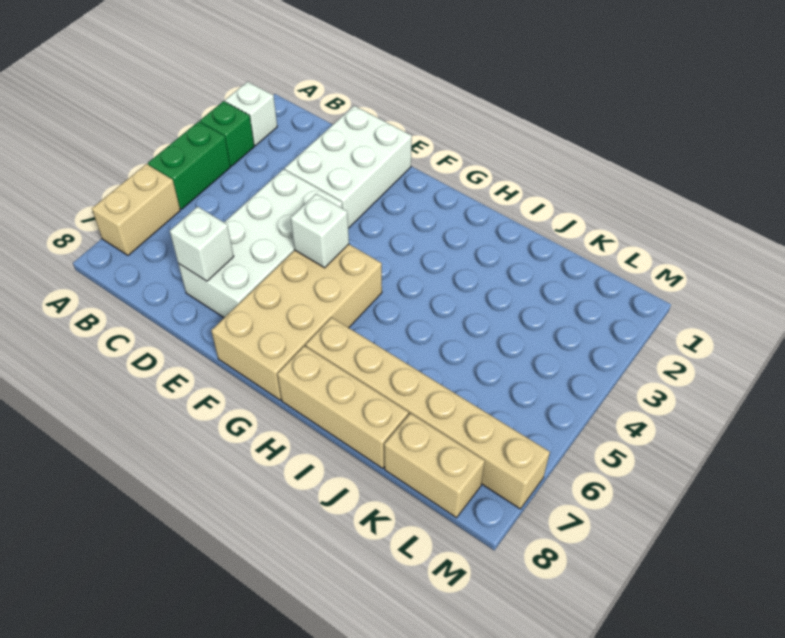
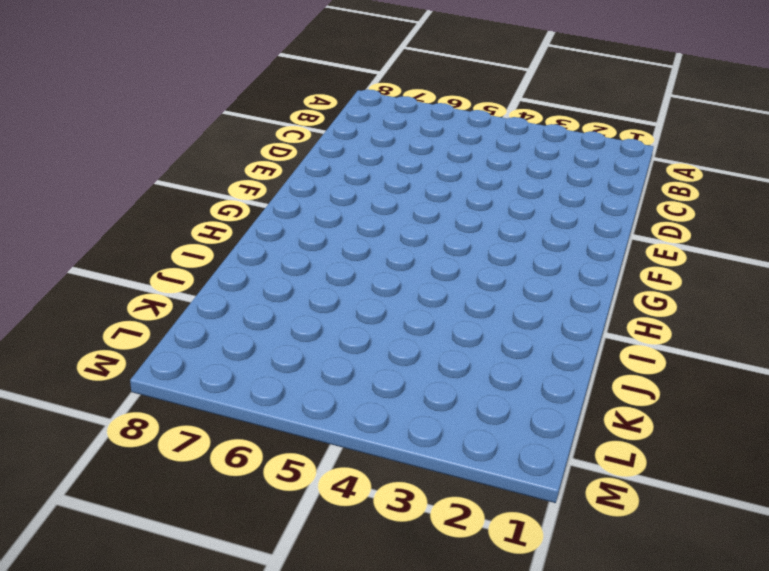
none -> white 1x1 brick [225,82,277,146]
none -> green 1x1 brick [200,101,254,166]
none -> green 1x2 brick [148,121,230,209]

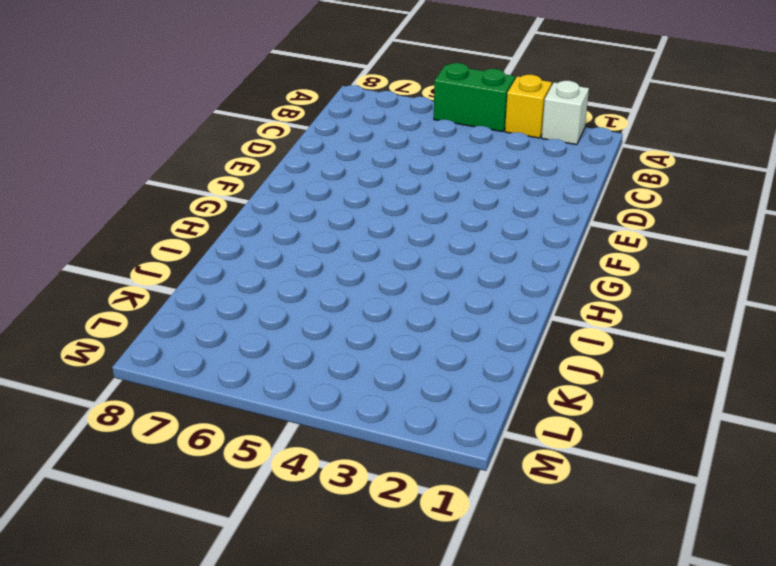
yellow 1x1 brick [505,75,552,138] -> green 1x1 brick [200,101,254,166]
none -> tan 1x2 brick [92,164,180,255]
none -> white 2x3 brick [285,106,412,228]
none -> white 2x4 brick [178,169,343,318]

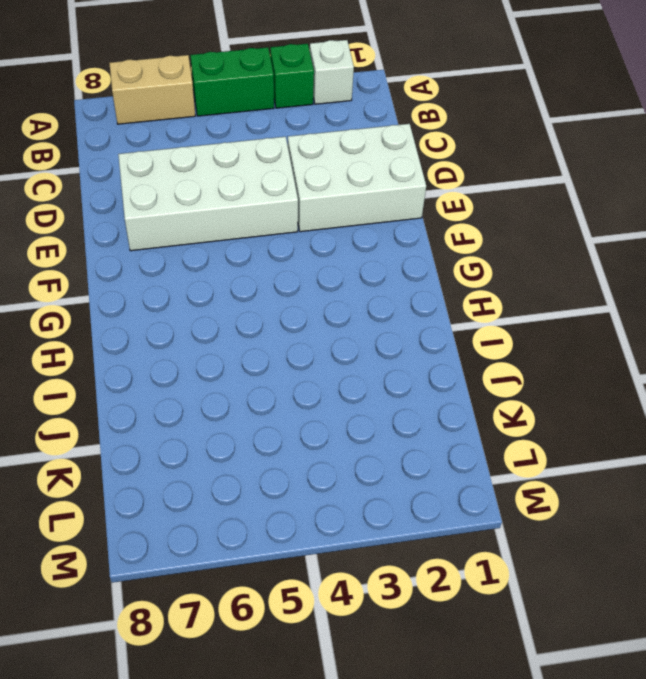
none -> tan 2x4 brick [211,244,382,400]
none -> tan 1x6 brick [306,317,550,509]
none -> tan 1x3 brick [277,346,409,468]

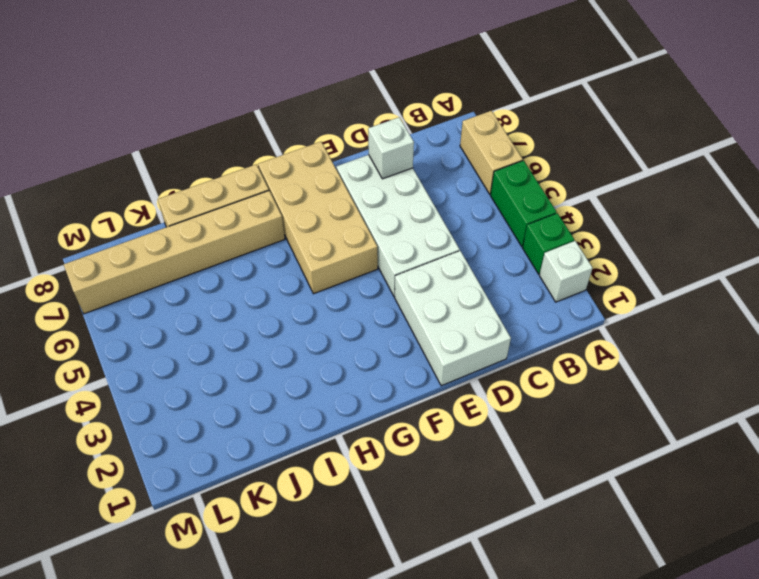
none -> tan 1x2 brick [384,413,485,518]
none -> white 1x1 brick [291,194,349,268]

